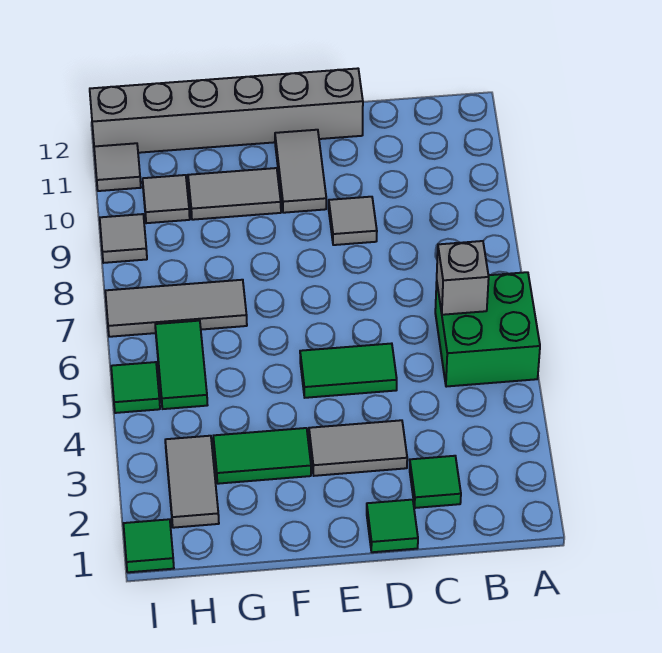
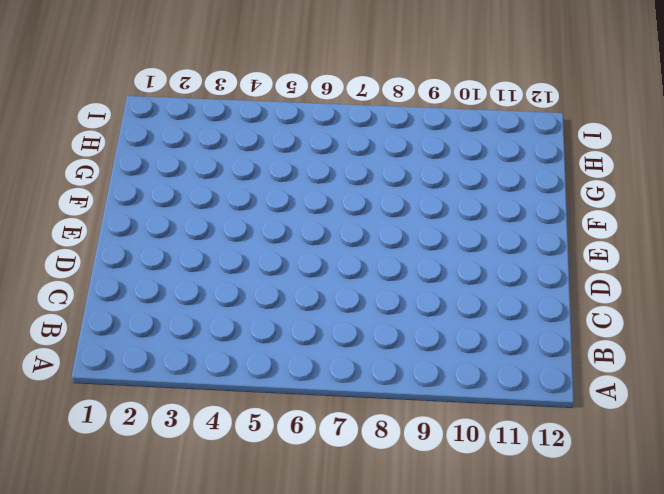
none -> green 2x2 brick [435,272,540,387]
none -> green 1x1 tile [410,456,461,508]
none -> green 1x1 tile [367,500,418,552]

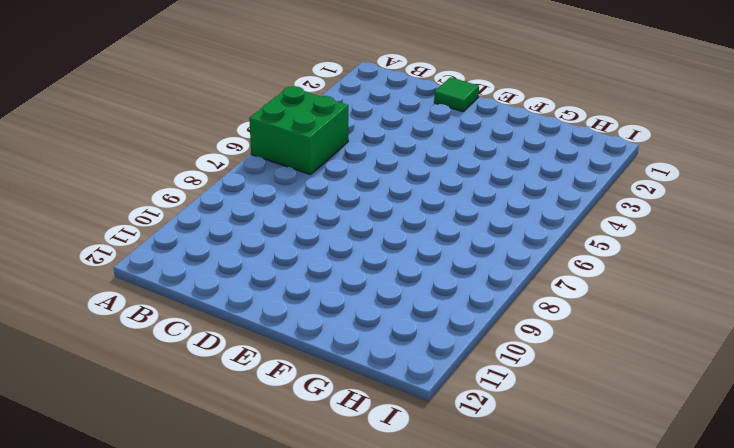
none -> green 1x1 tile [410,456,461,508]
none -> grey 1x2 tile [309,420,407,476]
none -> green 1x2 tile [300,343,397,398]

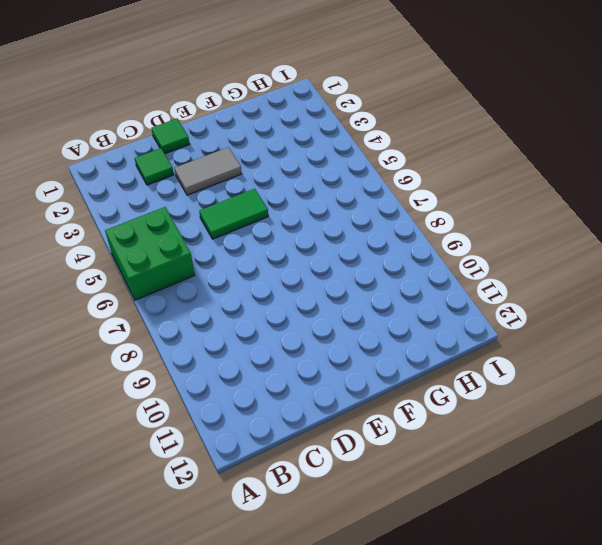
none -> grey 1x1 tile [329,197,377,245]
none -> grey 1x6 brick [90,68,363,153]
none -> grey 1x2 tile [275,130,326,213]

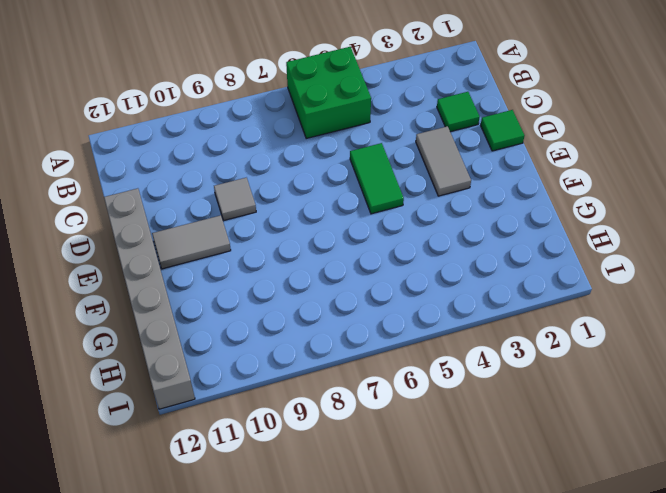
none -> green 1x2 tile [213,428,311,484]
none -> grey 1x2 tile [188,168,281,220]
none -> grey 1x3 tile [105,280,247,337]

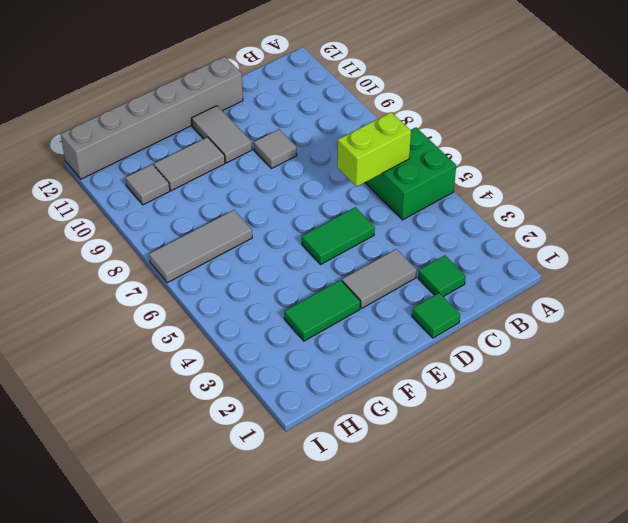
lime 1x2 brick [337,112,411,187] -> grey 1x1 brick [437,241,489,315]
none -> grey 1x2 tile [165,436,219,528]
none -> green 1x2 tile [155,321,207,409]
none -> green 1x1 tile [123,519,174,572]

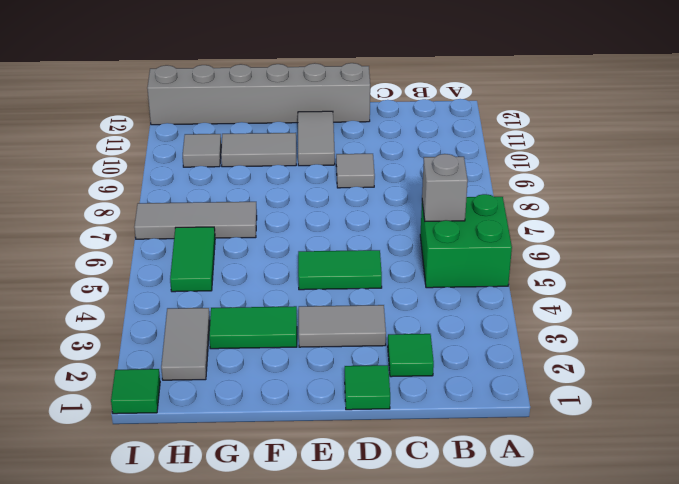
none -> green 1x1 tile [111,362,160,413]
none -> grey 1x1 tile [100,214,147,263]
none -> grey 1x1 tile [94,143,141,191]

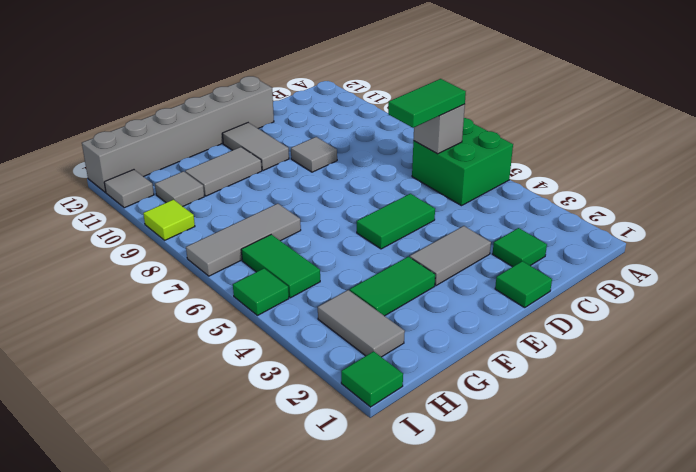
green 1x2 tile [388,79,466,128] -> none
lime 1x1 tile [143,200,195,240] -> grey 1x1 tile [100,214,147,263]

